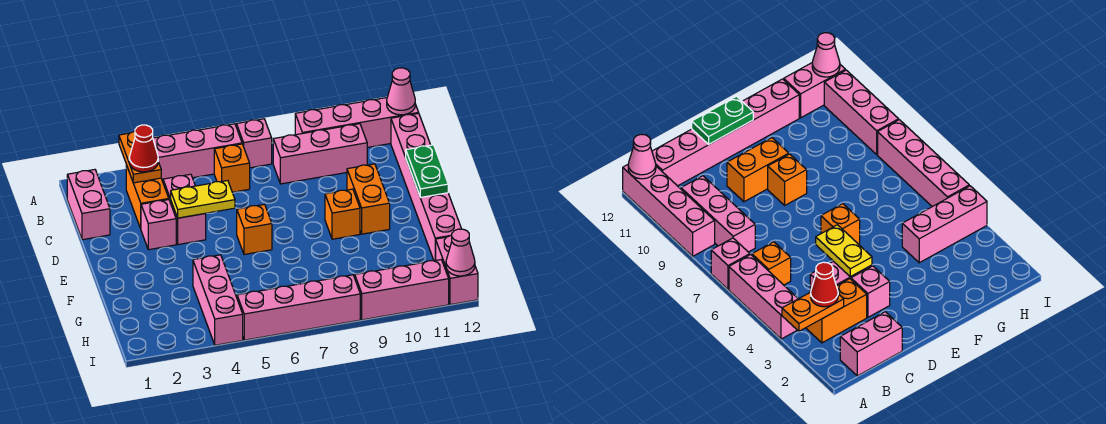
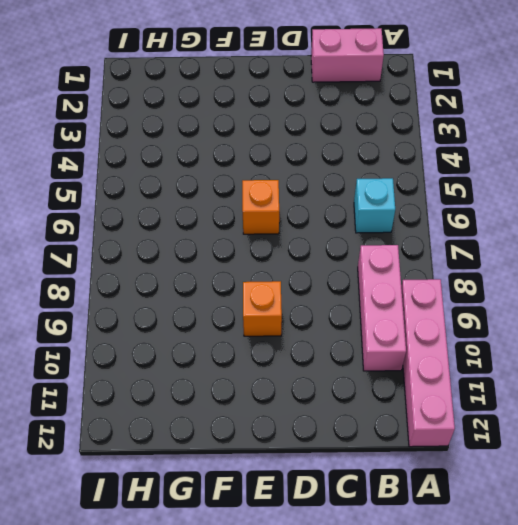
cyan 1x1 brick [354,178,395,233] -> orange 1x1 brick [214,144,250,192]
none -> pink 1x3 brick [153,124,242,182]
none -> pink 1x1 brick [236,119,272,168]
none -> orange 1x2 brick [126,165,169,229]

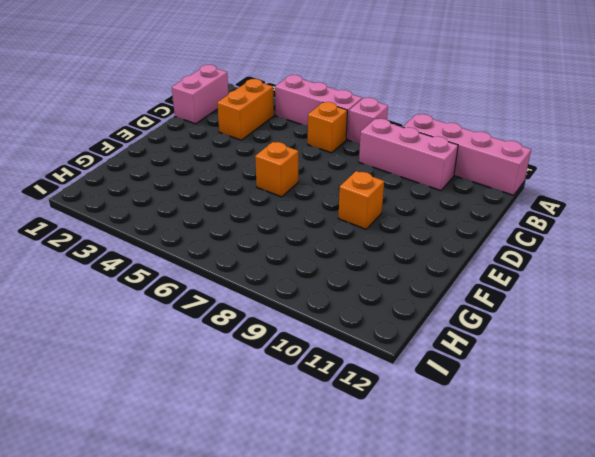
none -> pink 1x6 brick [391,113,461,261]
none -> pink 1x2 brick [163,174,206,245]
none -> pink 1x1 brick [141,200,176,250]

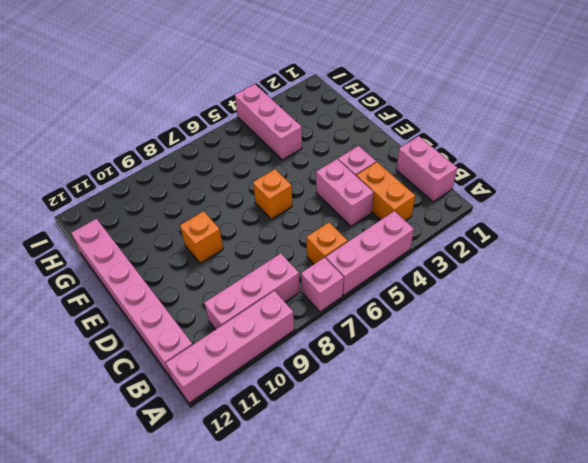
none -> orange 1x2 brick [347,164,390,234]
none -> pink 1x2 brick [436,236,478,305]
none -> pink 1x4 brick [237,275,360,340]

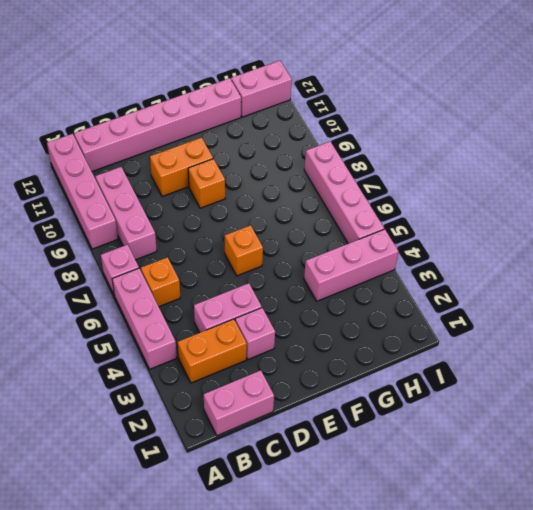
none -> pink 1x3 brick [355,260,449,320]
none -> orange 1x2 plate [119,131,161,183]
none -> pink 1x1 cone [387,68,415,115]

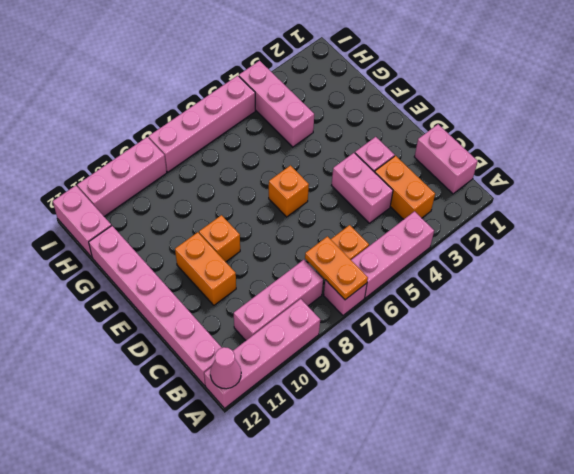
orange 1x2 plate [305,236,368,300] -> orange 1x2 plate moved to [119,131,161,183]
none -> yellow 1x2 plate [171,181,235,218]
none -> green 1x2 plate [406,145,448,197]
none -> pink 1x1 cone [446,229,475,276]

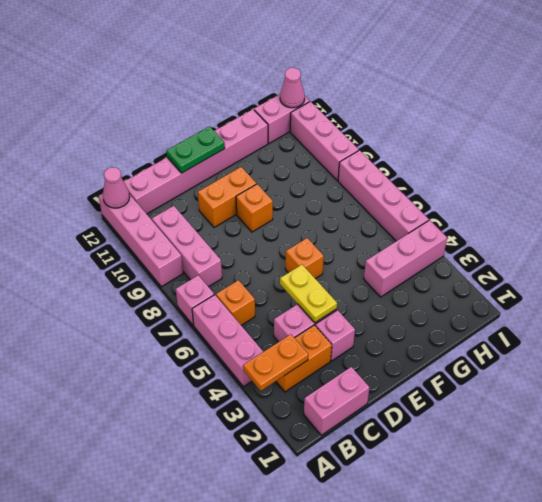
none -> red 1x1 cone [129,125,158,172]

